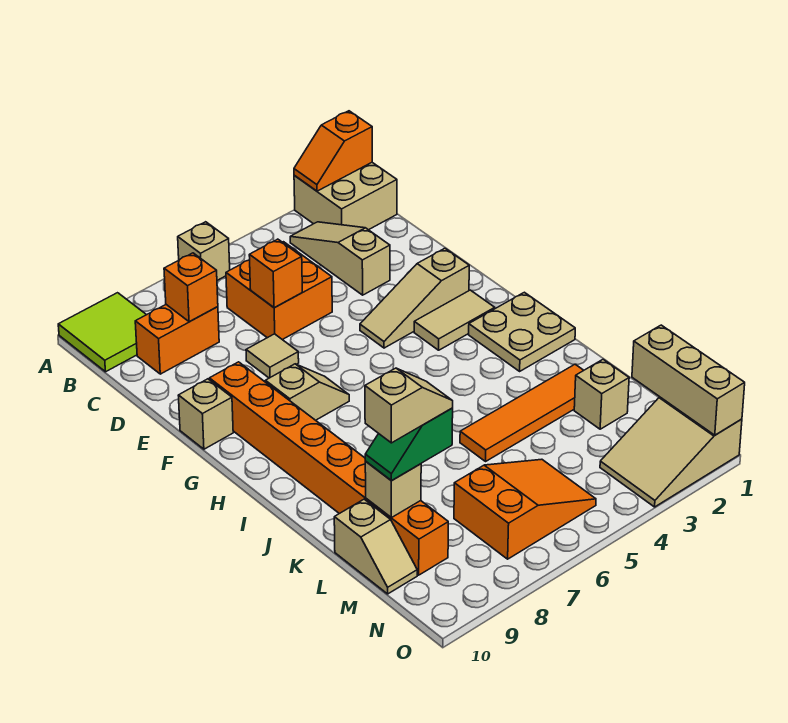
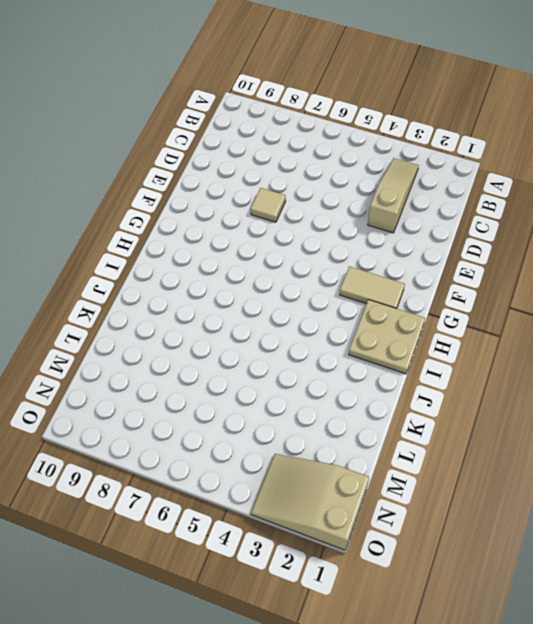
none -> tan 2x2 brick [294,163,397,230]
none -> tan 1x1 brick [178,222,230,280]
none -> lime 2x2 tile [58,293,146,372]

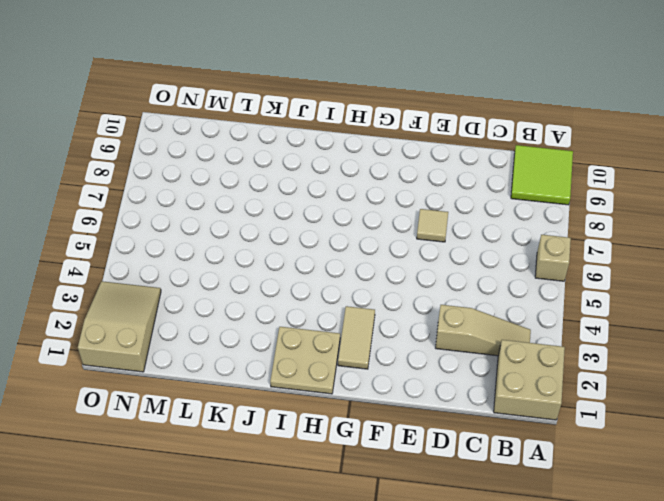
none -> orange 2x2 brick [226,242,332,340]
none -> orange 1x2 brick [135,305,219,374]
none -> tan 1x3 slope [360,248,469,348]

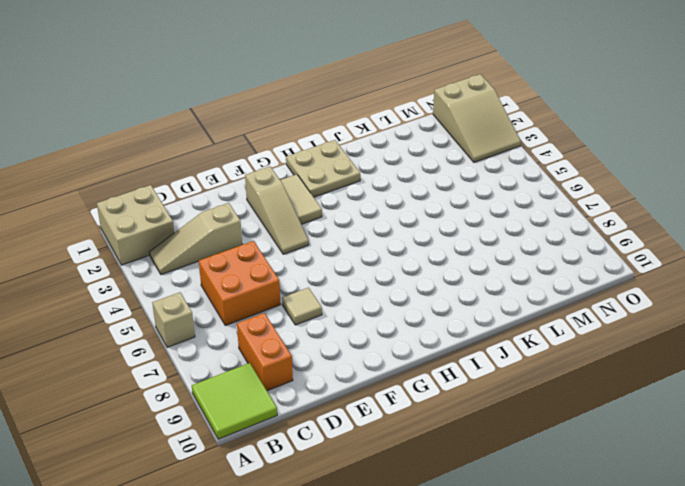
none -> orange 1x8 brick [209,362,448,575]
none -> tan 1x1 brick [178,379,233,449]
none -> tan 1x2 slope [265,364,349,420]

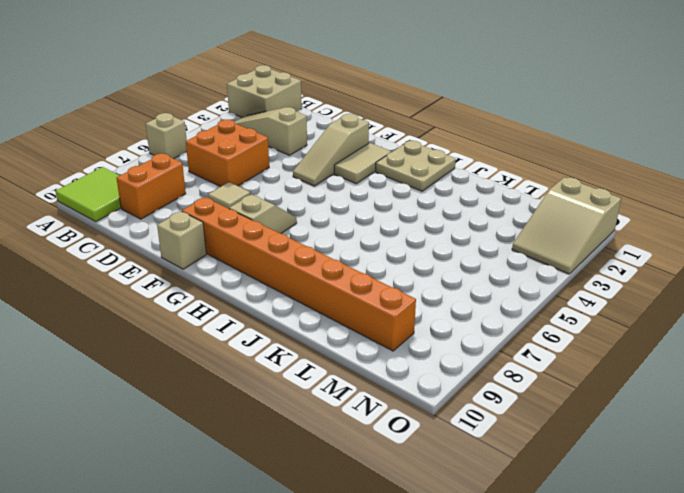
none -> orange 1x4 tile [460,364,584,461]
none -> tan 1x1 brick [574,359,629,429]
none -> tan 1x2 slope [334,499,417,594]

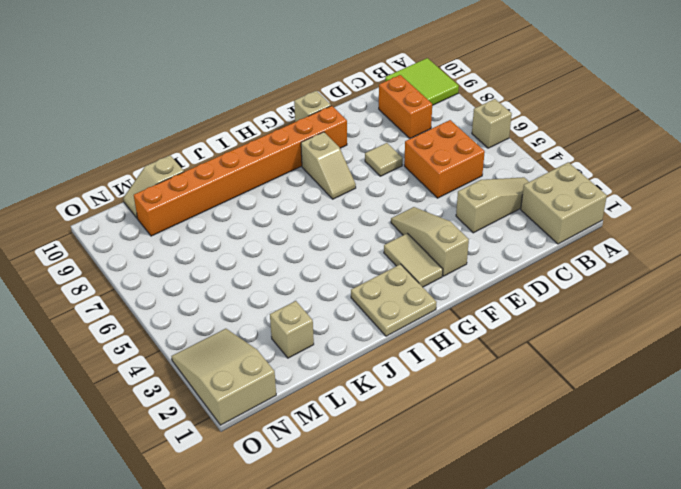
none -> orange 1x4 tile [460,364,584,461]
none -> orange 2x3 slope [454,459,596,559]
none -> orange 1x2 slope [294,111,372,191]

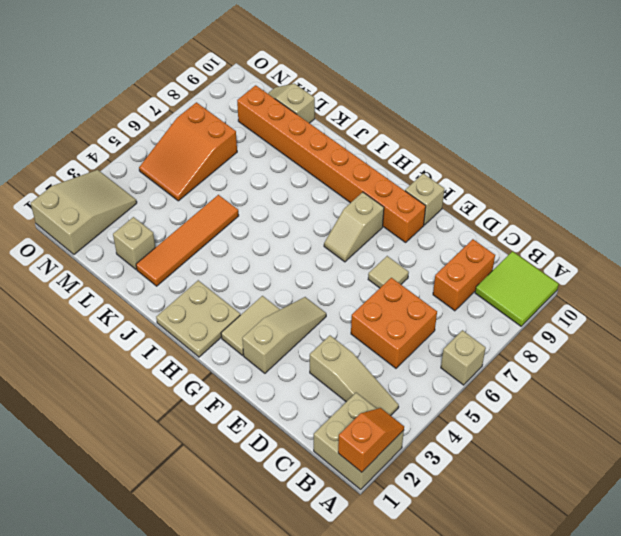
none -> orange 1x1 brick [164,253,218,322]
none -> orange 1x1 brick [249,239,302,308]
none -> tan 1x1 brick [365,462,421,518]

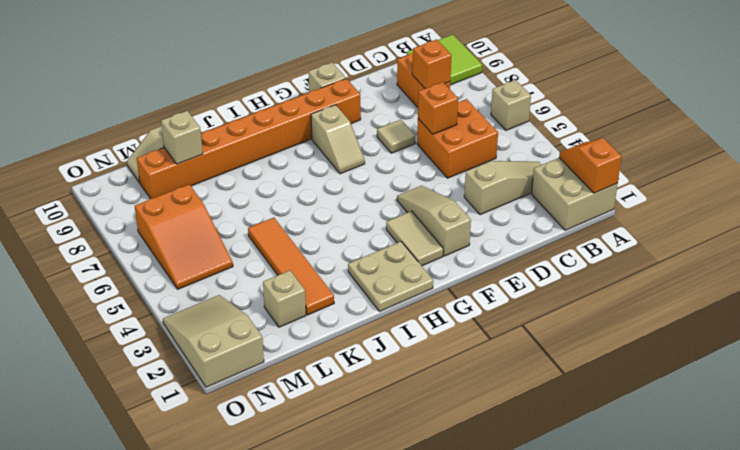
none -> tan 1x3 brick [632,325,745,435]
none -> green 1x2 slope [365,408,453,481]
none -> tan 1x2 slope [365,368,453,443]

